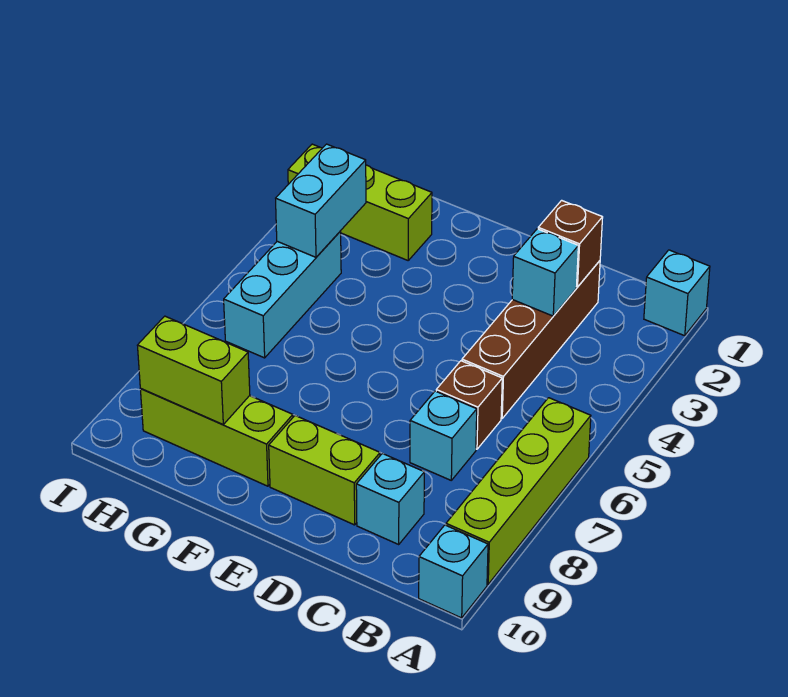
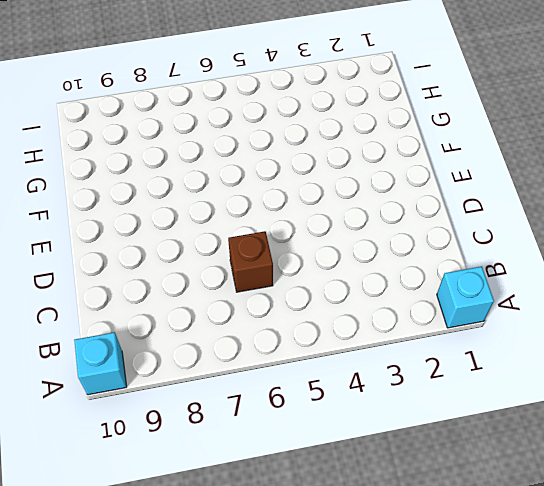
none -> lime 1x4 brick [446,398,591,584]
none -> brown 1x4 brick [462,261,600,418]
none -> cyan 1x1 brick [410,391,477,480]

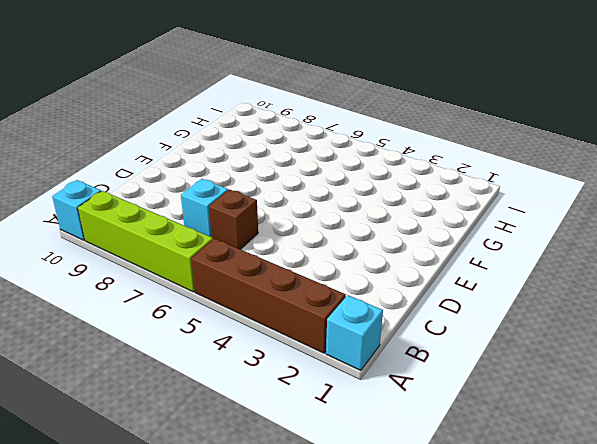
brown 1x4 brick [191,239,346,353] -> brown 1x4 brick moved to [462,261,600,418]
none -> cyan 1x1 brick [356,453,424,544]
none -> lime 1x2 brick [269,416,380,525]
none -> lime 1x3 brick [140,389,293,486]

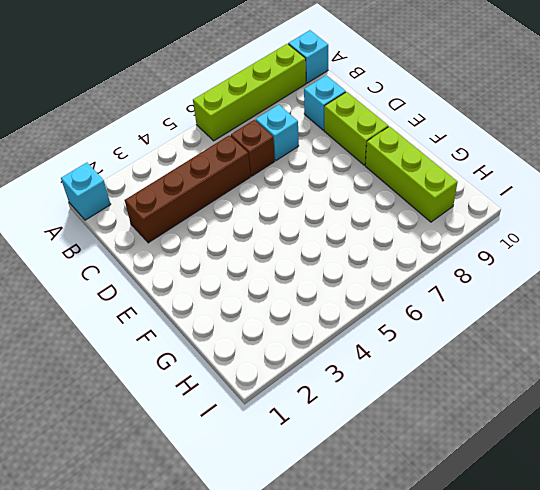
none -> lime 1x3 brick [288,144,432,260]
none -> cyan 1x3 brick [224,231,341,358]
none -> brown 1x1 brick [538,200,603,287]

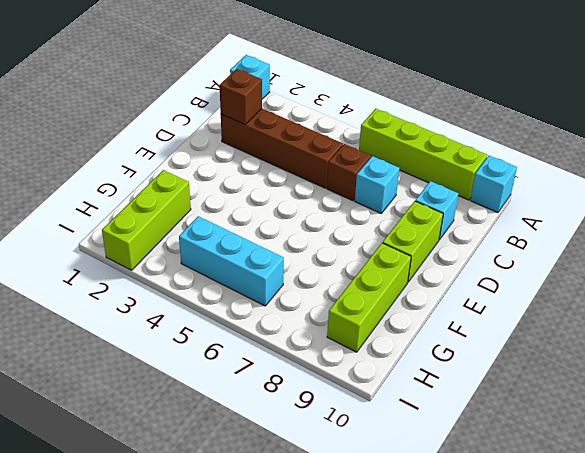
none -> cyan 1x1 brick [512,229,578,316]
none -> lime 1x2 brick [137,316,250,425]
none -> cyan 1x2 brick [276,144,366,257]

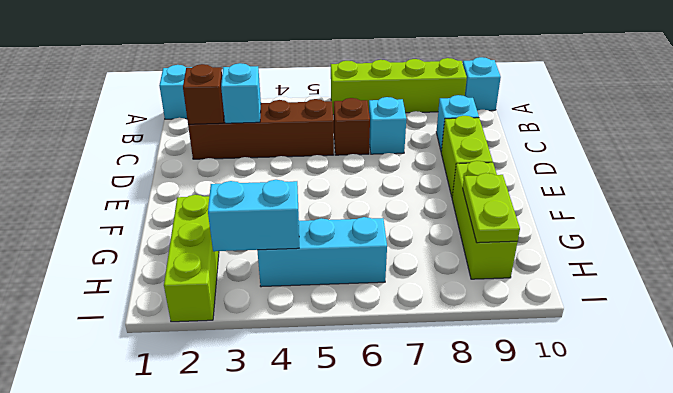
lime 1x2 plate [463,173,520,243] -> lime 1x2 brick [137,316,250,425]

